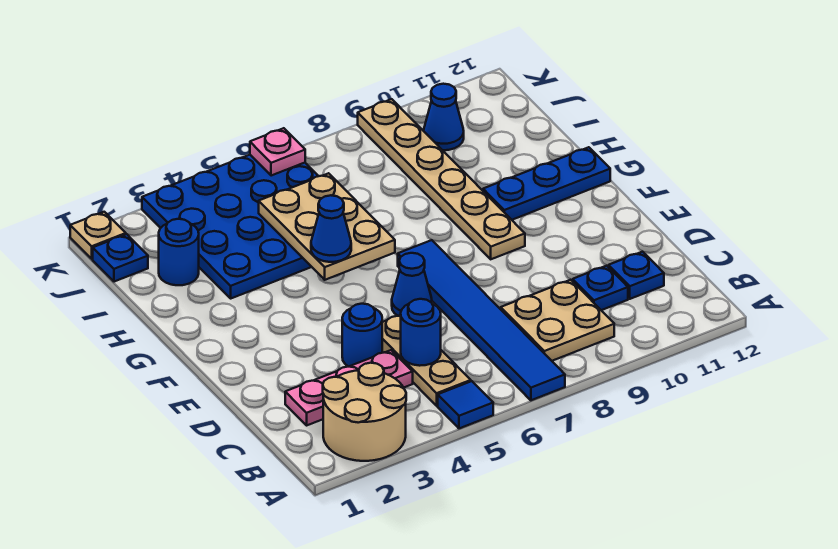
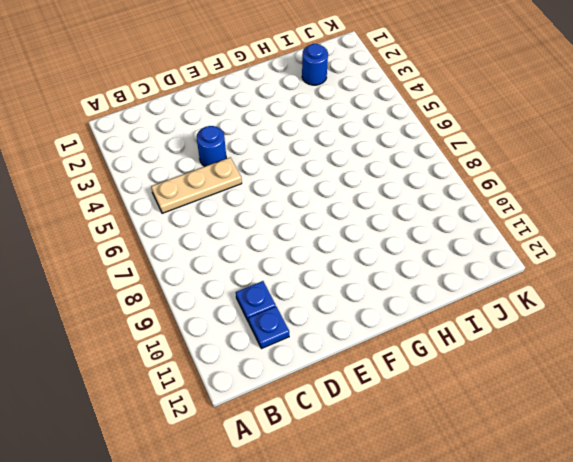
none -> tan 2x2 round brick [323,363,406,461]
none -> blue 1x1 tile [438,381,493,428]
none -> blue 1x6 tile [398,240,565,400]

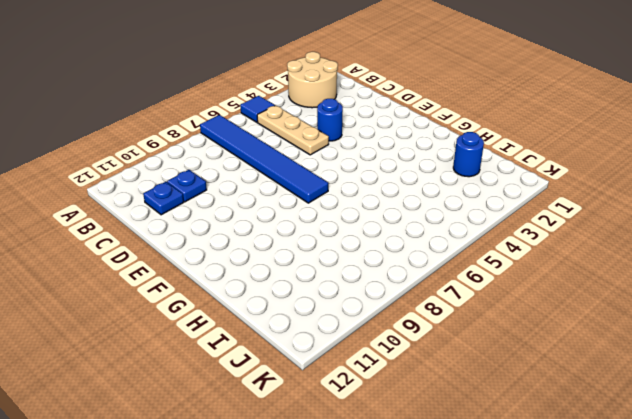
none -> tan 2x2 plate [501,280,614,361]
none -> pink 1x3 plate [285,350,413,425]
none -> blue 1x1 cone [392,253,432,316]

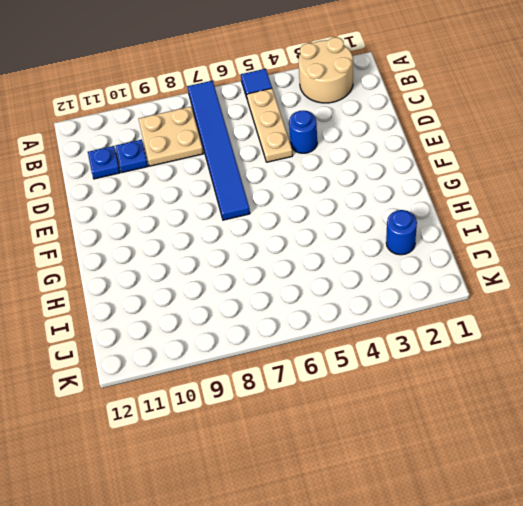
none -> pink 1x3 plate [285,350,413,425]
none -> blue 1x1 cone [392,253,432,316]
none -> tan 1x6 plate [358,99,525,259]

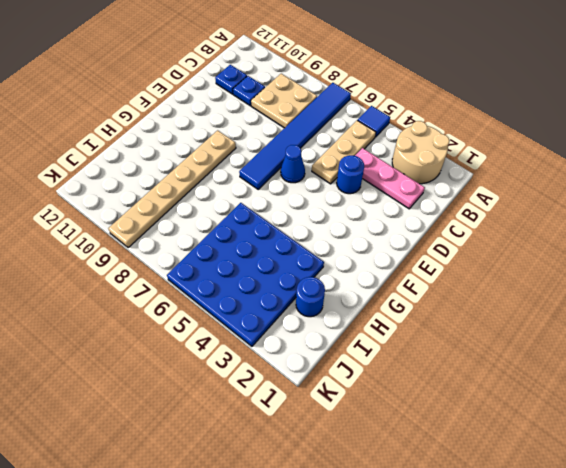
none -> blue 1x3 plate [483,147,610,220]
none -> blue 1x1 plate [93,234,148,282]
none -> blue 1x1 cone [424,84,464,150]

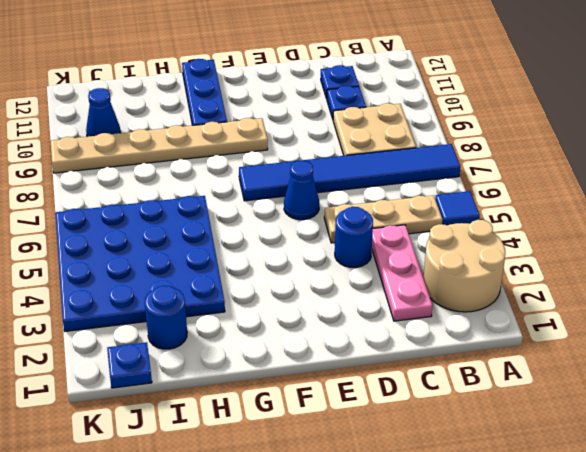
none -> tan 1x1 plate [70,212,126,259]
none -> blue 1x1 round brick [401,299,441,366]
none -> tan 2x3 plate [259,173,395,280]

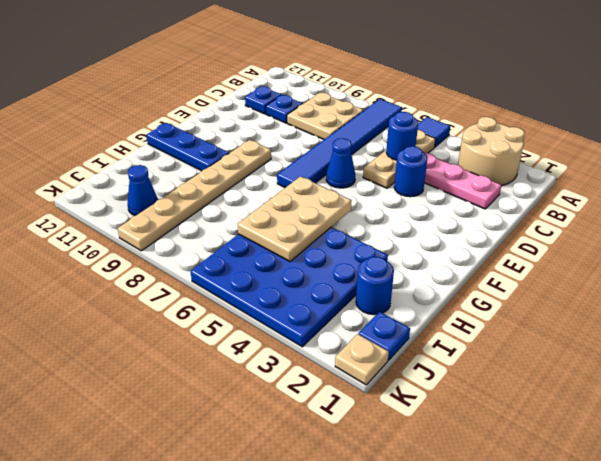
none -> pink 1x1 plate [250,128,305,176]
none -> blue 1x1 cone [311,195,351,262]

